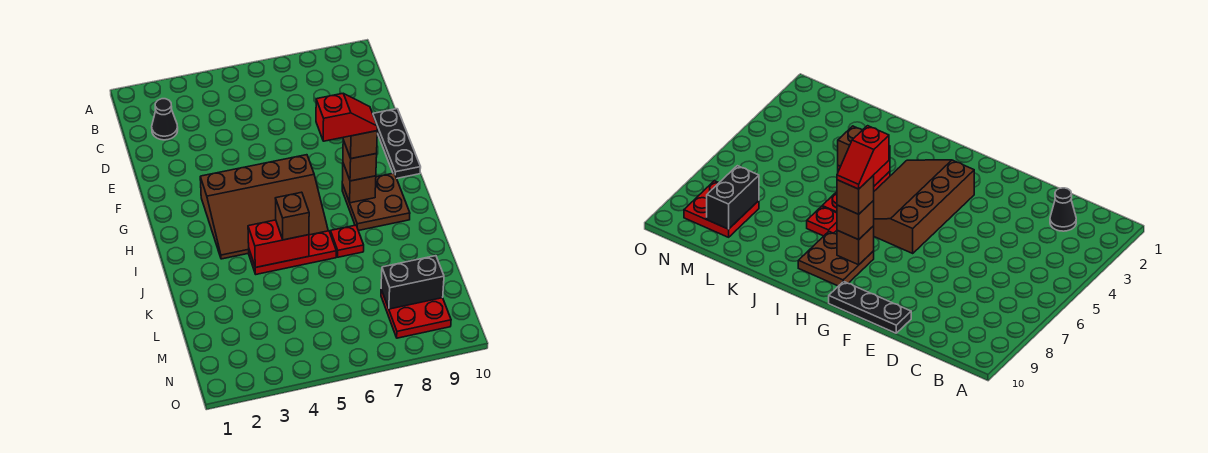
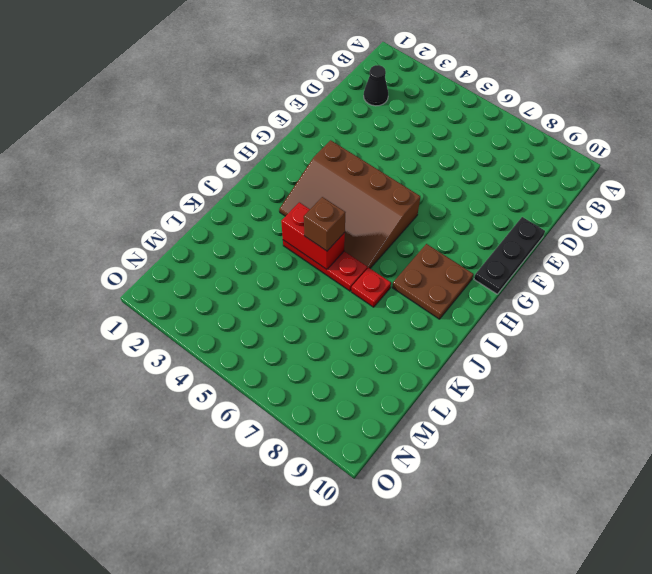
none -> red 2x2 plate [381,290,451,338]
none -> brown 1x1 brick [342,164,376,203]
none -> black 1x2 brick [381,256,444,309]

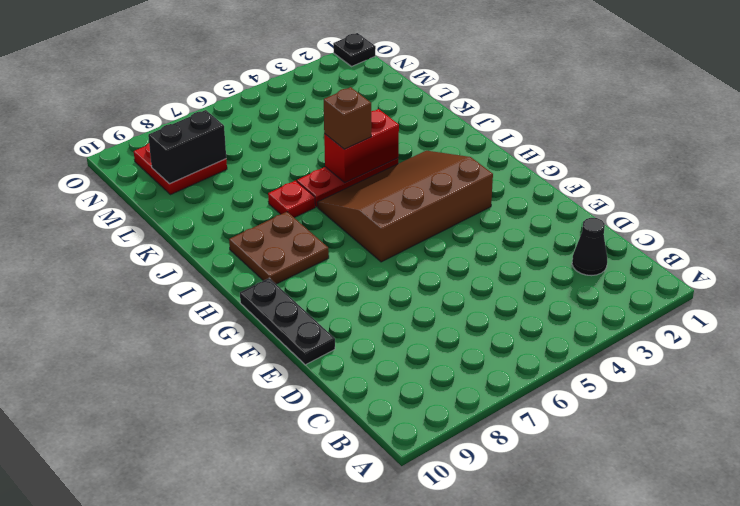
black 1x1 plate [333,33,376,66] -> none
none -> brown 1x1 brick [342,164,376,203]
none -> brown 1x1 brick [343,140,377,181]
none -> brown 1x1 brick [343,131,377,159]

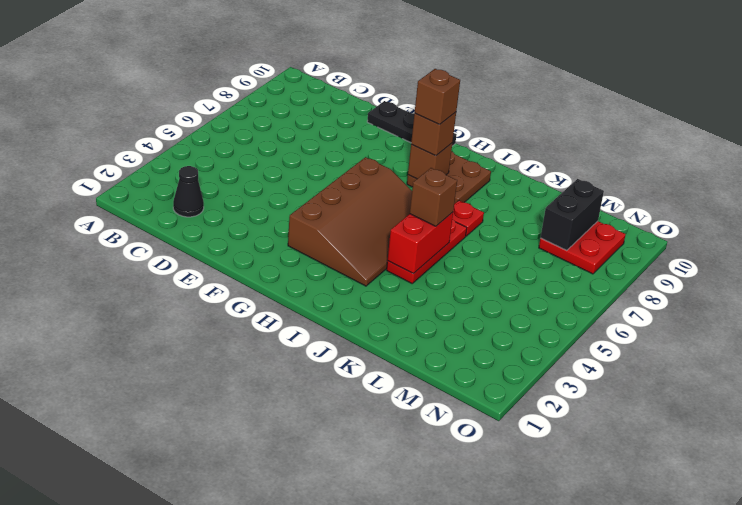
none -> red 1x2 slope [316,94,378,141]

